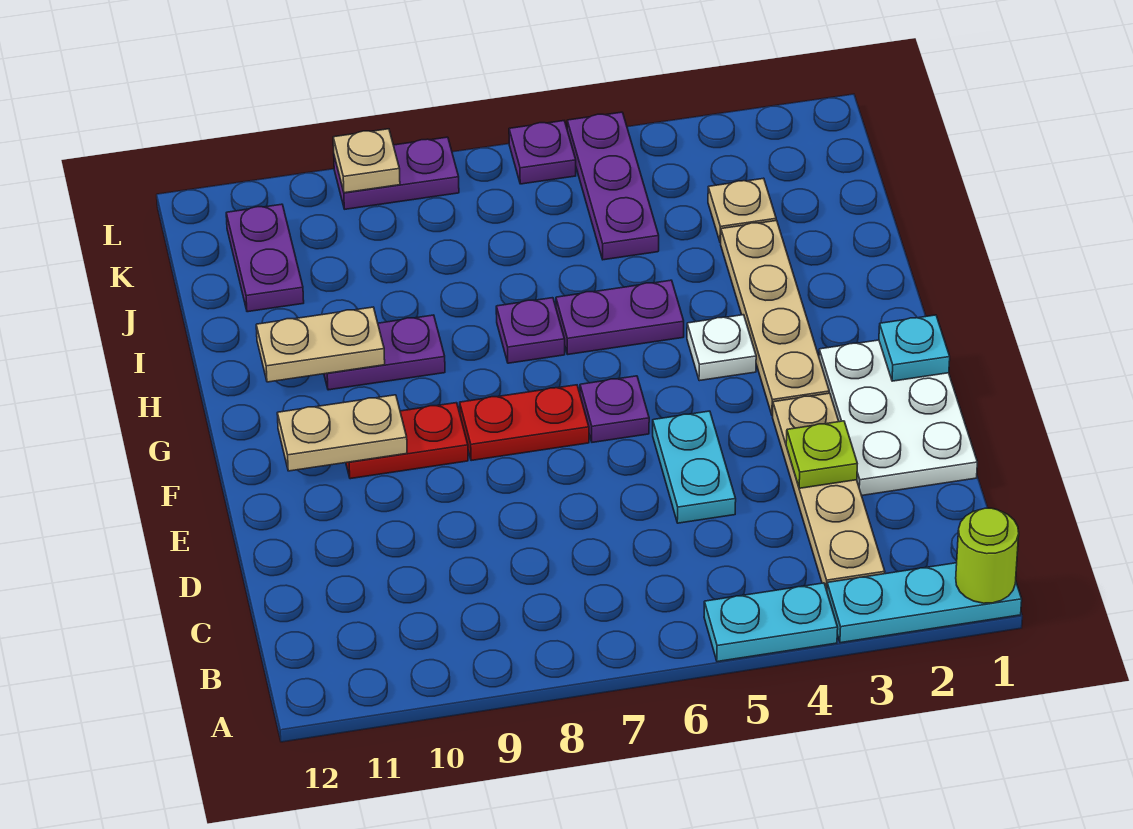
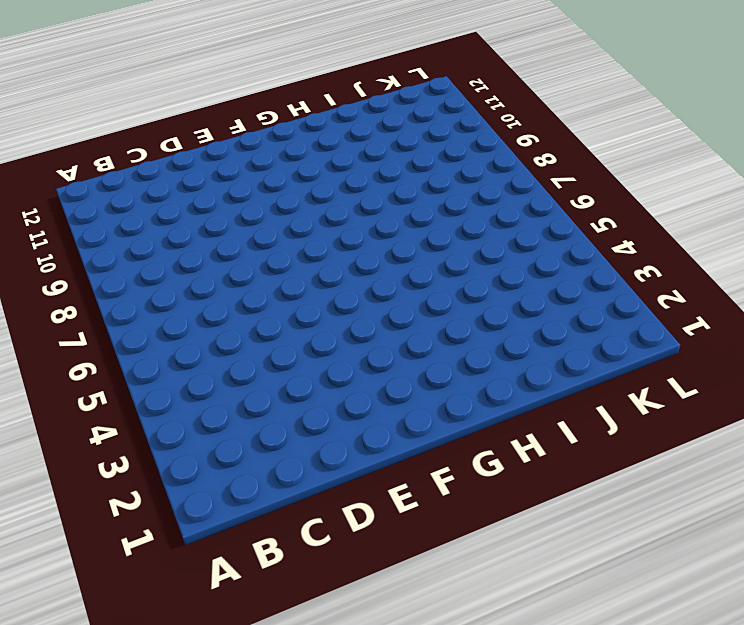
none -> cyan 1x3 plate [827,563,1022,643]
none -> cyan 1x2 plate [704,583,838,662]
none -> tan 1x4 plate [773,393,885,590]

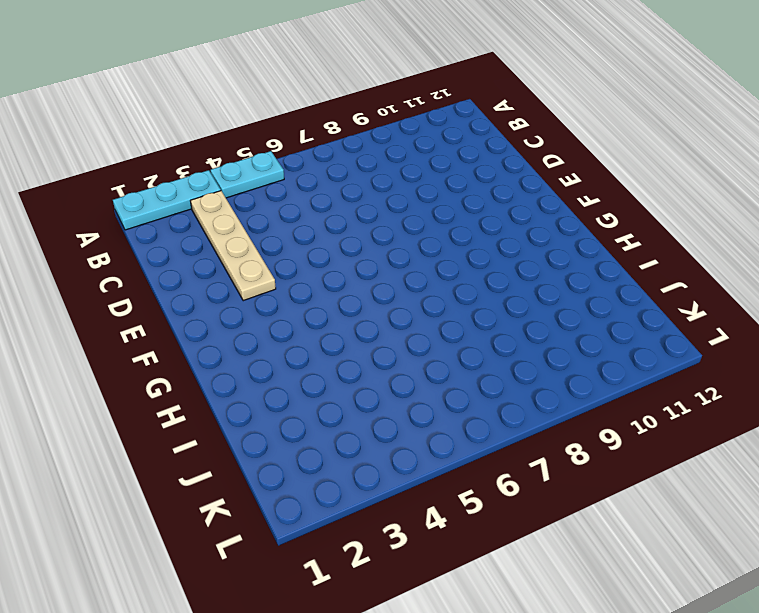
none -> white 2x3 plate [819,340,977,496]
none -> cyan 1x2 plate [653,411,736,523]
none -> tan 1x4 plate [721,220,829,416]

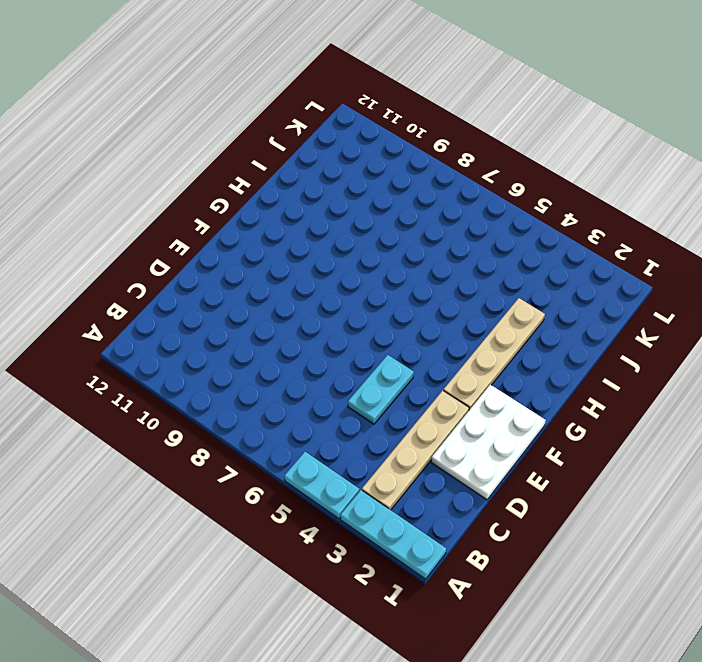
none -> purple 1x1 plate [580,376,649,442]
none -> red 1x2 plate [460,385,589,461]
none -> red 1x2 plate [346,403,468,479]

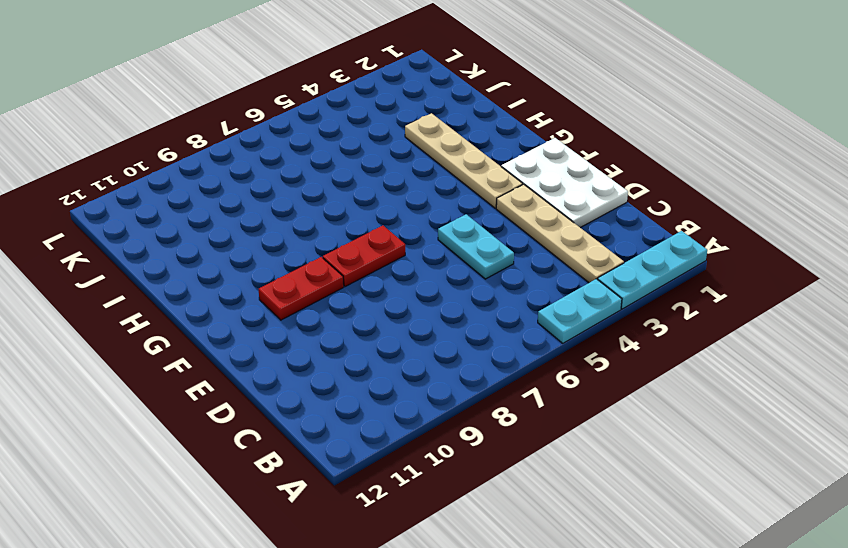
none -> purple 1x1 plate [580,376,649,442]
none -> white 1x1 plate [687,315,756,381]
none -> purple 1x2 plate [556,280,684,354]

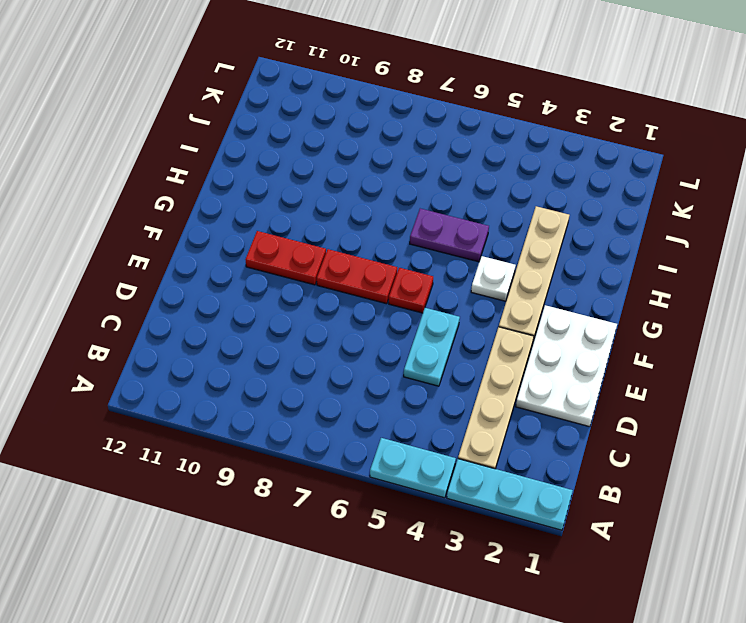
red 1x1 plate [389,268,433,313] -> purple 1x1 plate [580,376,649,442]
none -> purple 1x1 plate [496,298,565,363]
none -> purple 1x2 plate [324,315,445,390]
none -> tan 1x1 plate [708,178,776,243]

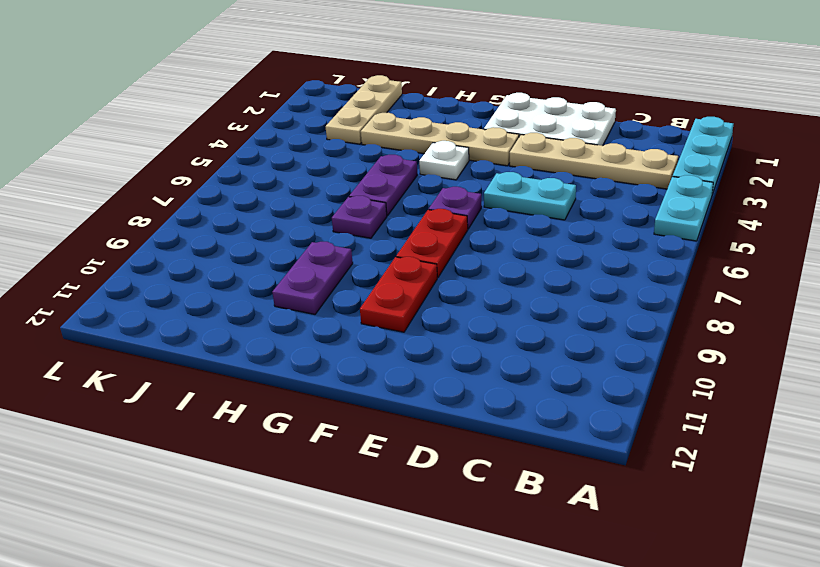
tan 1x3 plate [326,75,402,144] -> tan 1x1 plate [708,178,776,243]
none -> purple 1x3 plate [567,112,659,260]
none -> purple 1x2 plate [226,204,304,312]
none -> purple 1x1 plate [509,121,576,184]

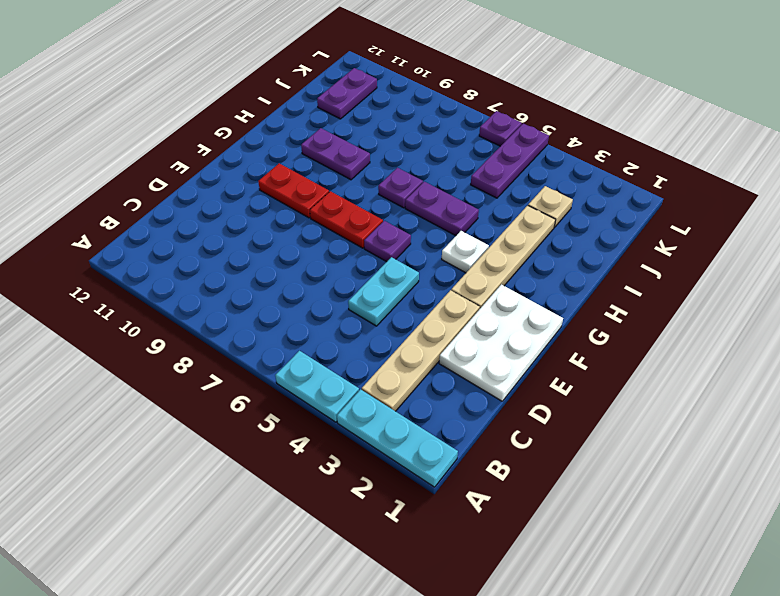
none -> purple 1x2 plate [334,137,459,209]
none -> lime 1x1 round brick [956,508,1019,603]
none -> lime 1x1 plate [786,421,857,488]

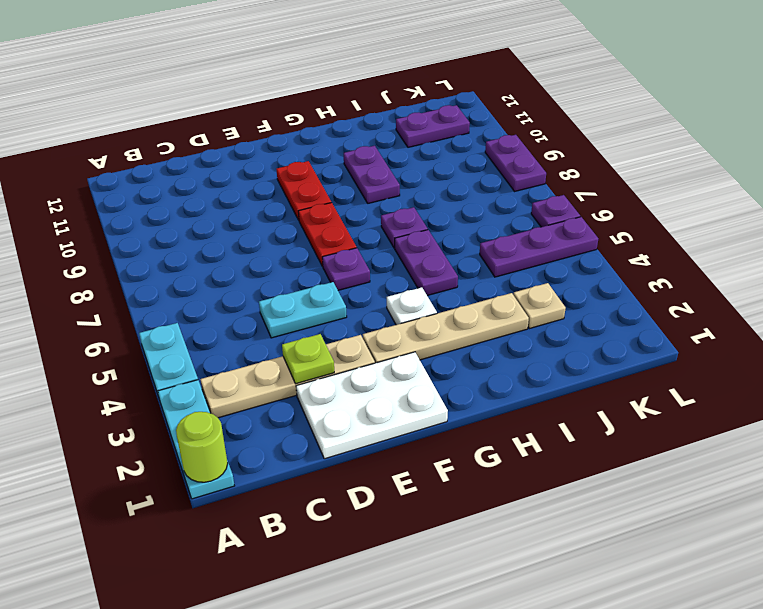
none -> cyan 1x1 plate [879,315,950,381]
none -> tan 1x2 plate [277,395,407,471]
none -> tan 1x2 plate [256,307,385,382]

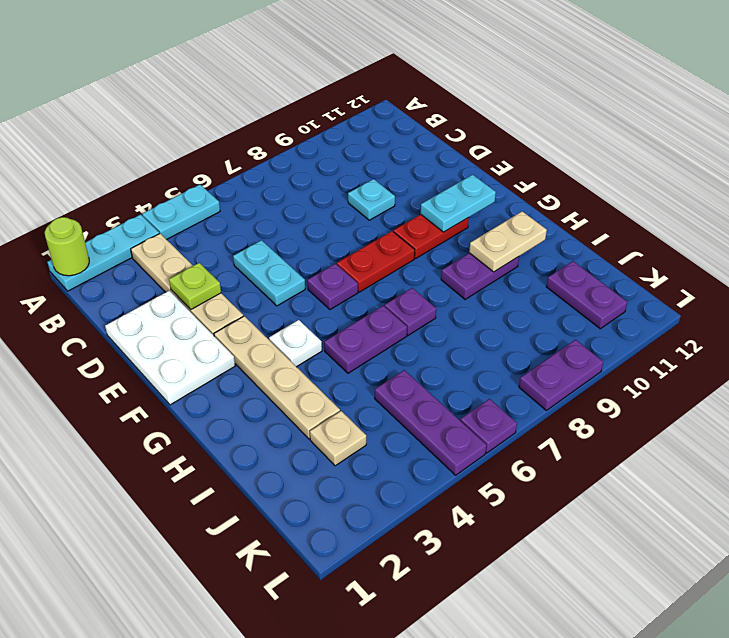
cyan 1x1 plate [348,179,395,220] -> cyan 1x1 plate moved to [879,315,950,381]
cyan 1x2 plate [421,175,496,232] -> tan 1x2 plate [277,395,407,471]
none -> tan 1x1 plate [333,129,400,193]

